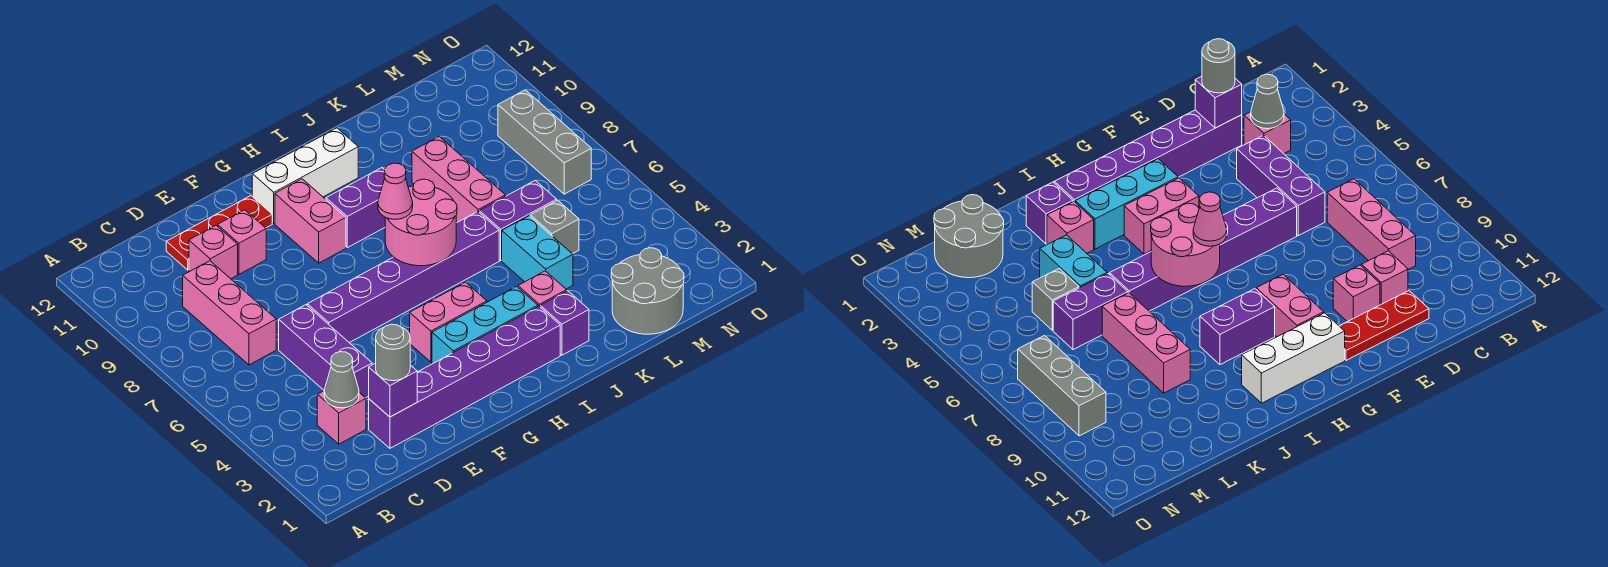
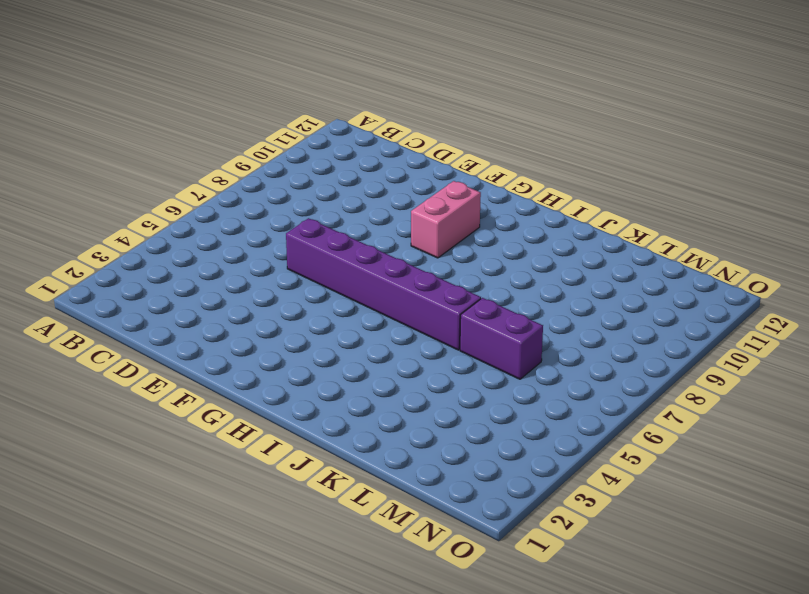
none -> pink 1x1 brick [317,391,366,444]
none -> pink 1x3 brick [183,261,276,365]
none -> purple 1x6 brick [369,306,560,448]

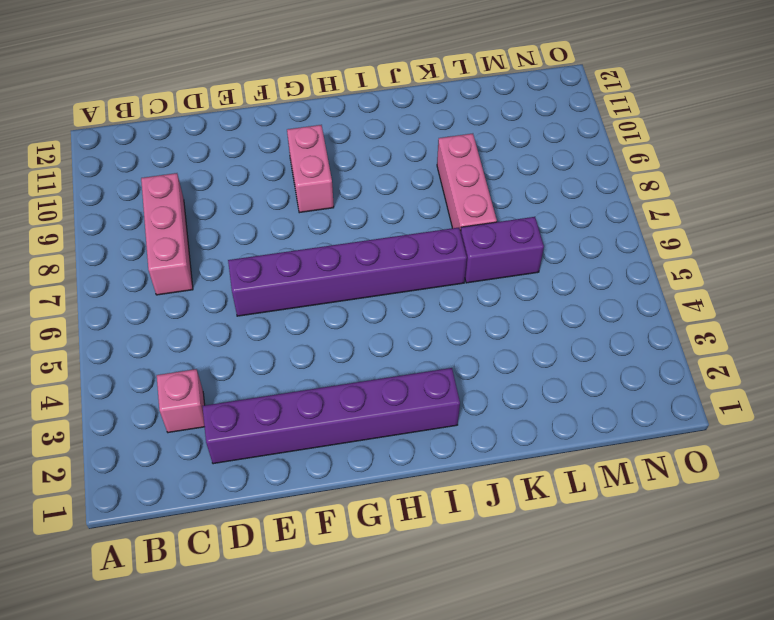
none -> purple 1x3 brick [279,305,372,398]
none -> pink 1x1 brick [189,226,238,279]
none -> red 1x3 plate [166,196,272,270]

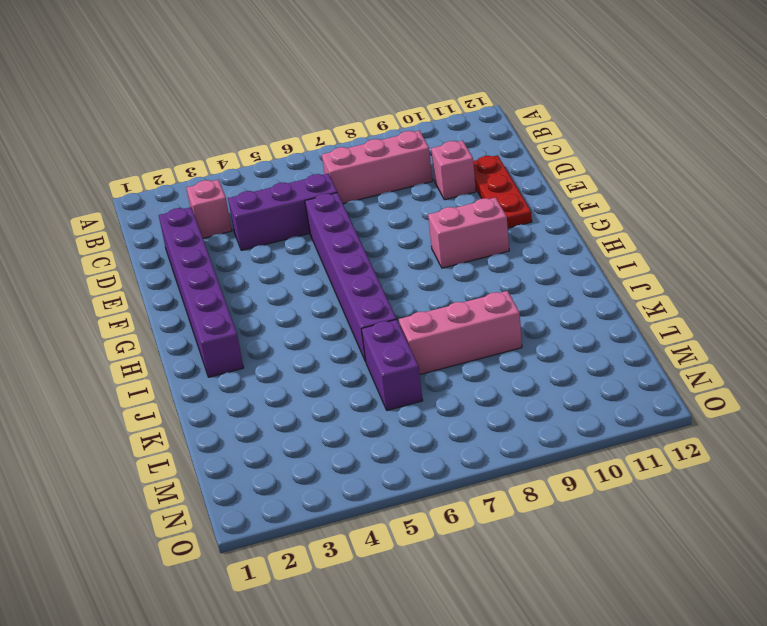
none -> pink 1x1 brick [218,210,266,274]
none -> cyan 1x3 brick [432,286,538,364]
none -> pink 1x2 brick [410,282,487,362]

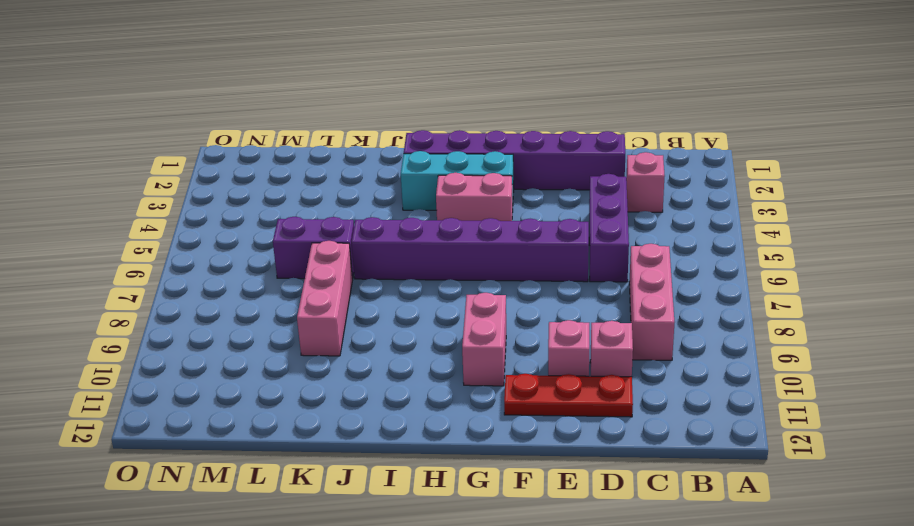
none -> white 1x3 brick [252,128,358,223]
none -> purple 1x2 brick [326,168,385,248]
none -> purple 1x1 brick [540,291,589,355]

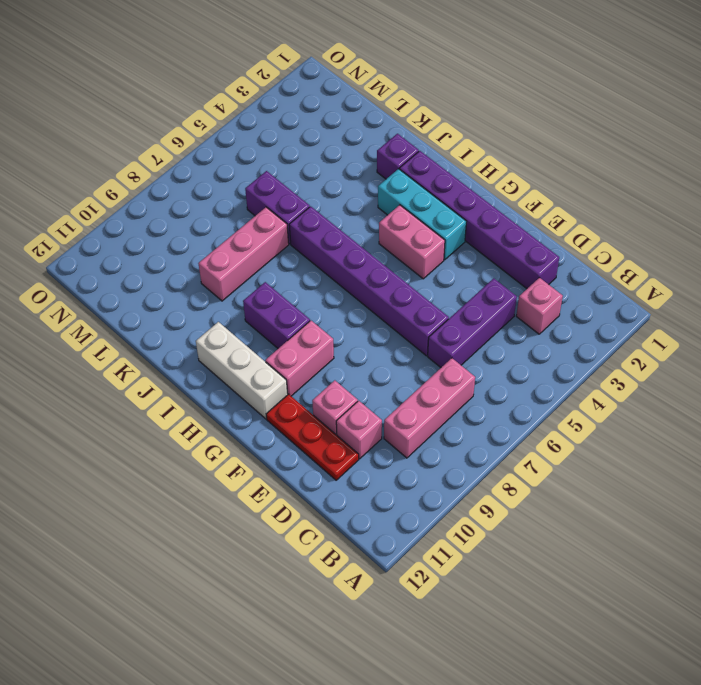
none -> pink 1x1 brick [518,271,567,306]
none -> cyan 1x2 brick [502,216,573,289]
none -> grey 2x2 round brick [611,248,684,334]

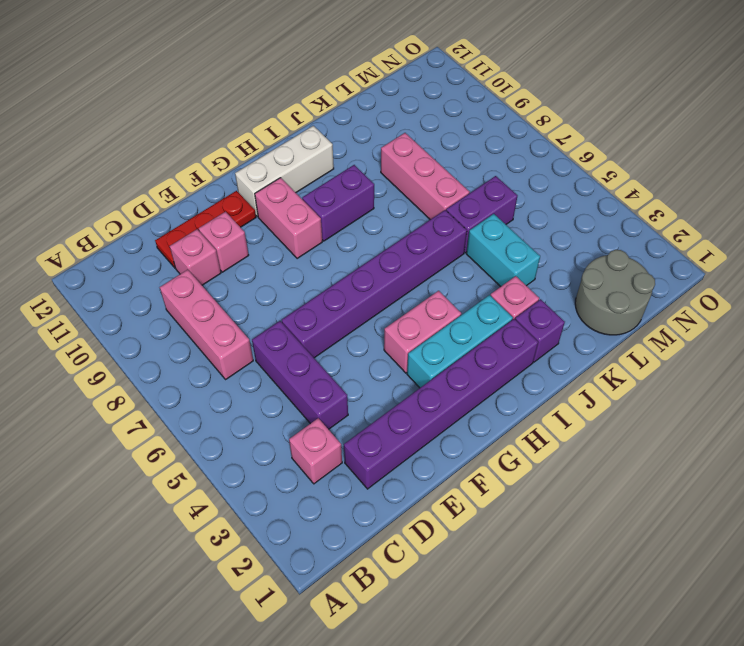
none -> grey 1x1 brick [530,200,579,254]
none -> grey 1x3 brick [498,90,591,194]
none -> grey 1x1 cone [324,352,359,408]

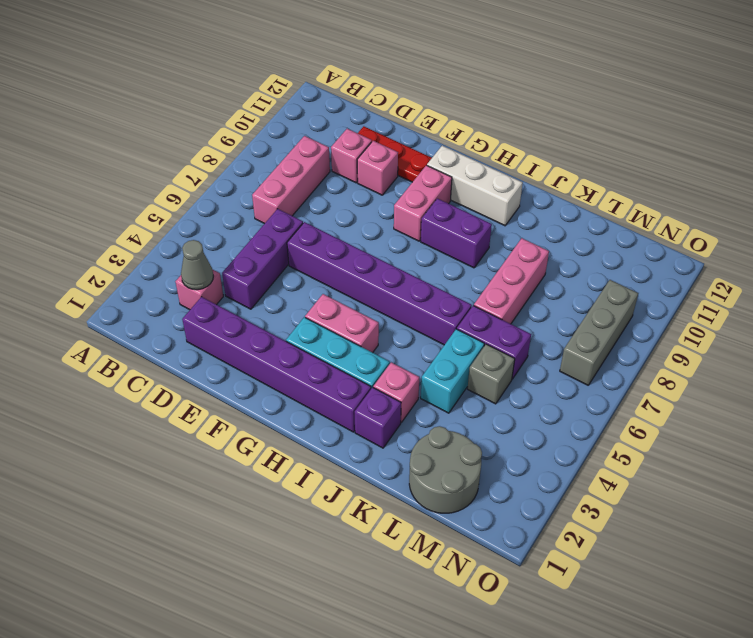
none -> purple 1x1 brick [369,363,417,417]
none -> pink 2x2 round brick [385,179,457,266]
none -> grey 1x1 round brick [376,324,410,381]

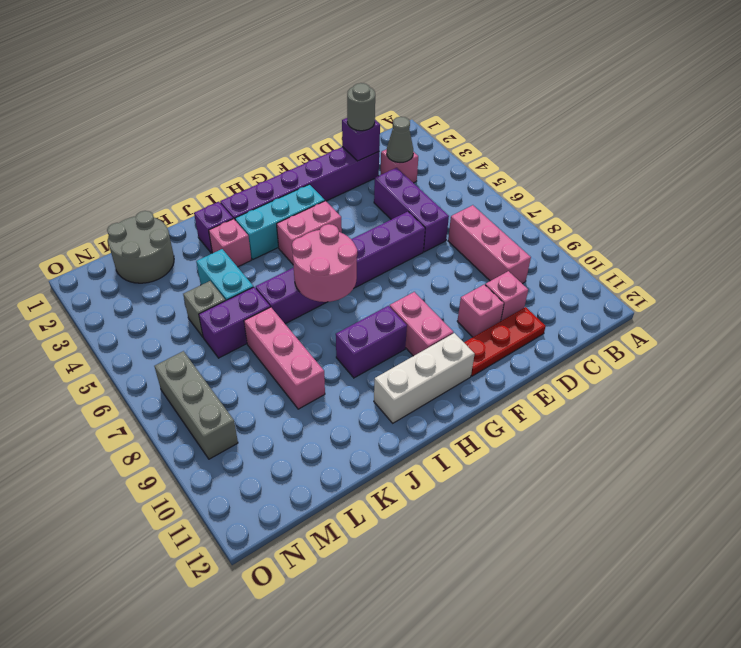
none -> pink 1x1 cone [378,163,413,219]

